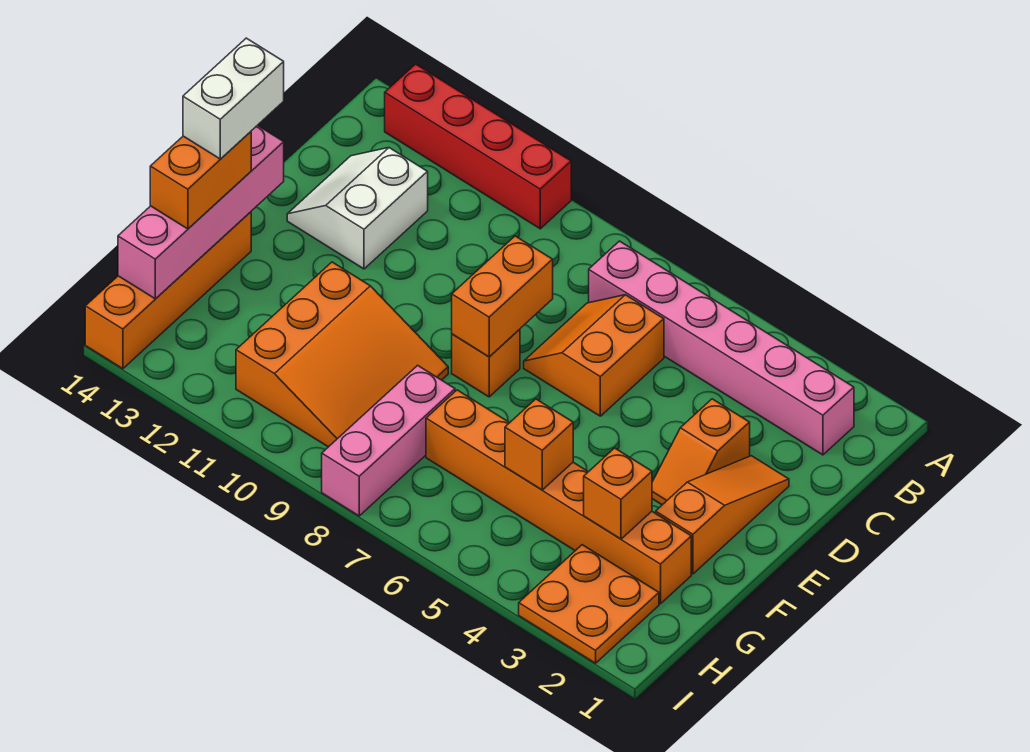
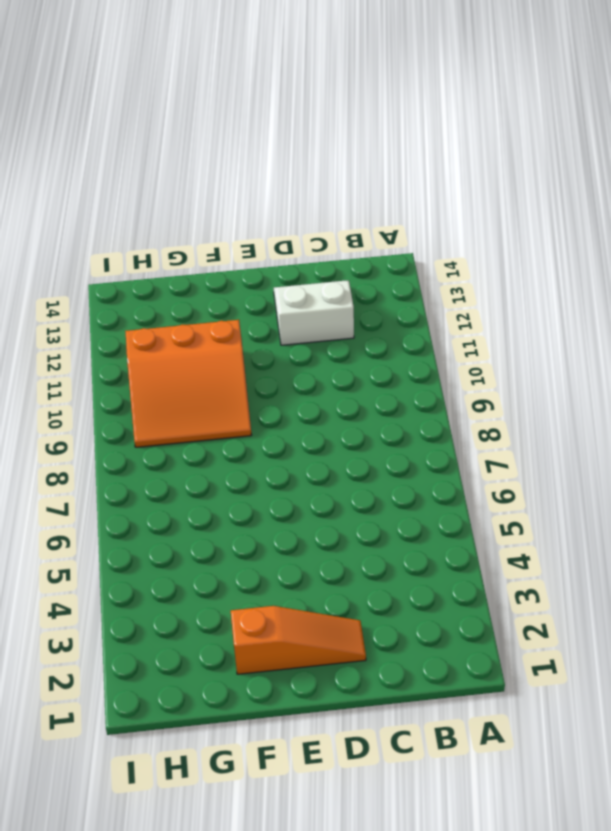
none -> red 1x4 brick [385,64,571,229]
none -> pink 1x6 brick [589,241,854,455]
none -> orange 2x2 slope [524,295,664,416]

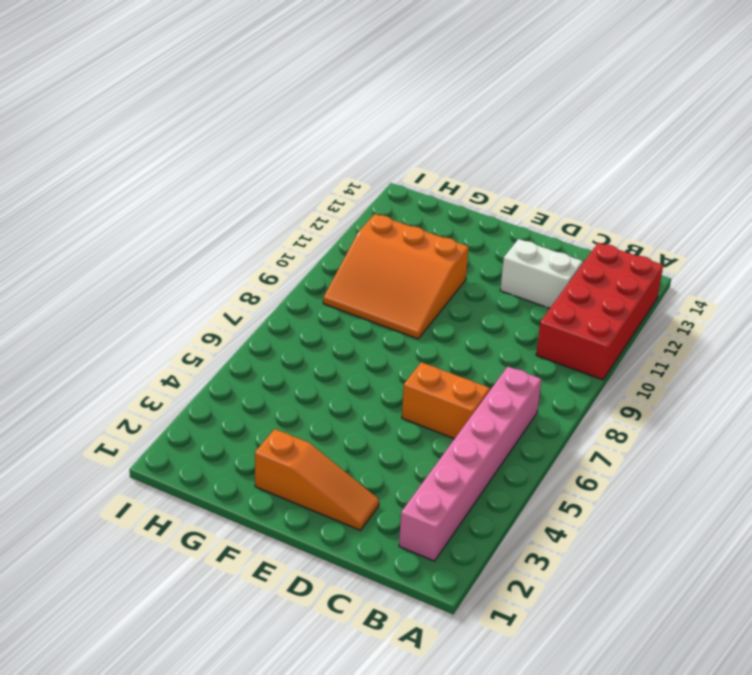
red 2x4 brick [536,243,663,380] -> red 1x4 brick [385,64,571,229]
none -> orange 1x2 slope [652,399,750,505]
none -> orange 1x1 brick [452,329,520,397]
none -> orange 1x4 brick [85,212,251,369]

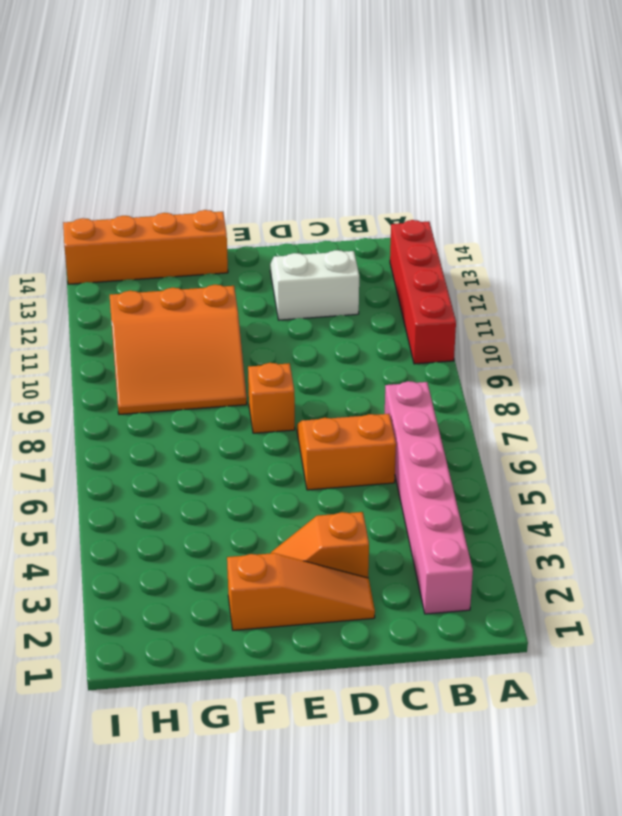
none -> orange 1x6 brick [426,390,691,604]
none -> pink 1x3 brick [322,365,455,516]
none -> orange 2x2 plate [519,545,659,663]

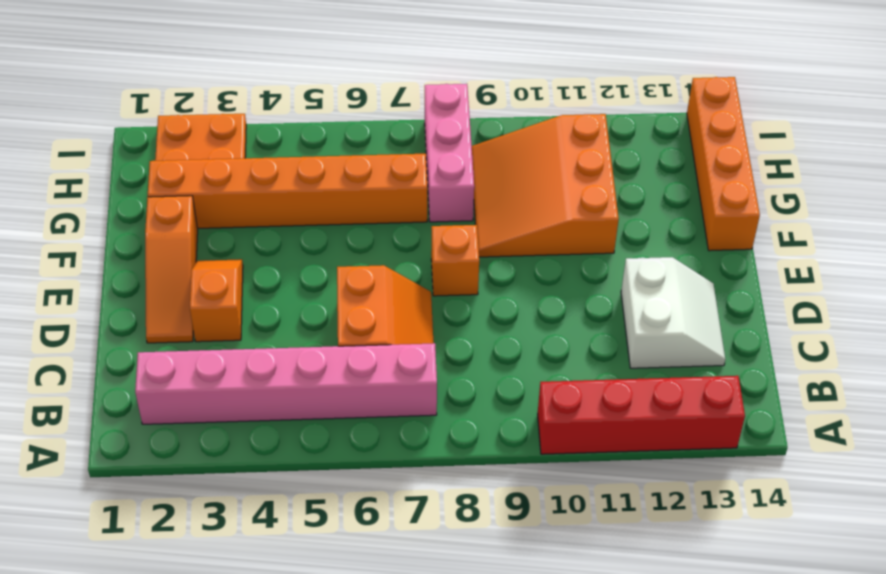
none -> orange 1x2 brick [452,236,553,357]
none -> pink 1x4 brick [118,125,284,299]
none -> orange 1x1 brick [584,448,652,539]

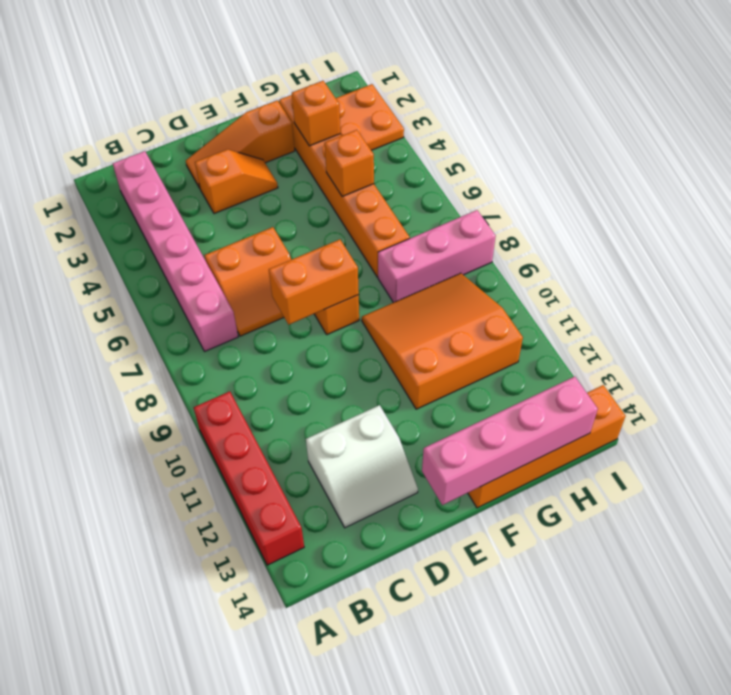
none -> orange 1x2 brick [150,132,251,229]
none -> white 1x2 brick [183,38,284,159]

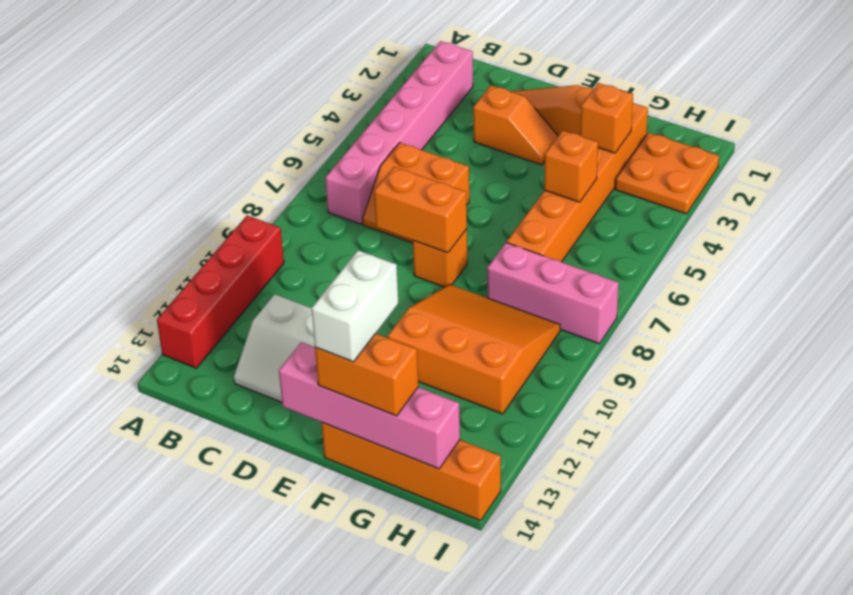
white 1x2 brick [312,250,398,362] -> white 1x2 brick turned to [183,38,284,159]

